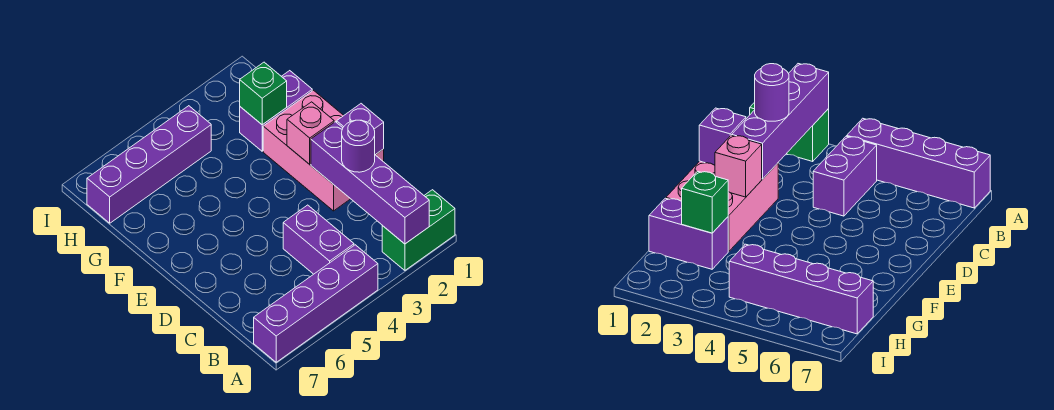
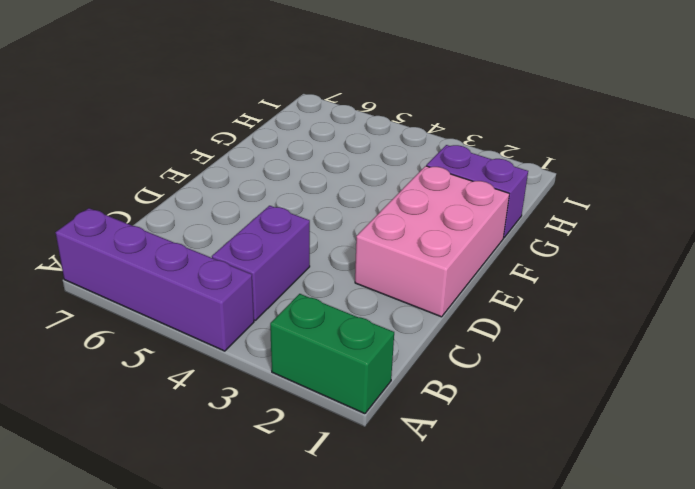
none -> purple 1x4 brick [87,106,211,223]
none -> purple 1x4 brick [311,122,429,244]

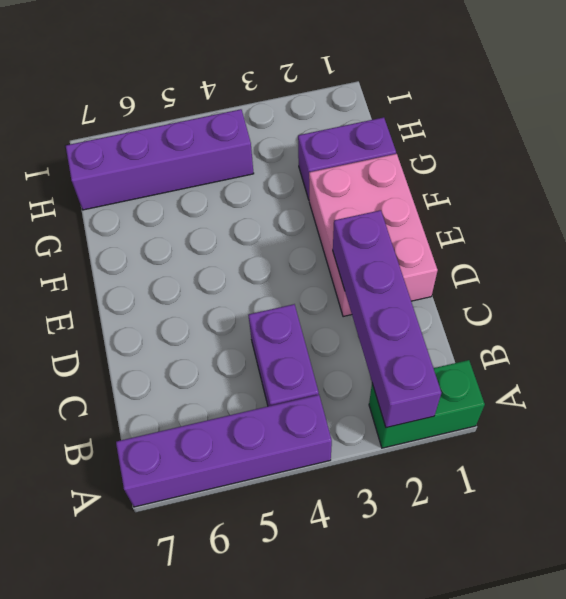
none -> purple 1x1 brick [337,104,384,155]
none -> pink 1x1 brick [287,102,334,164]

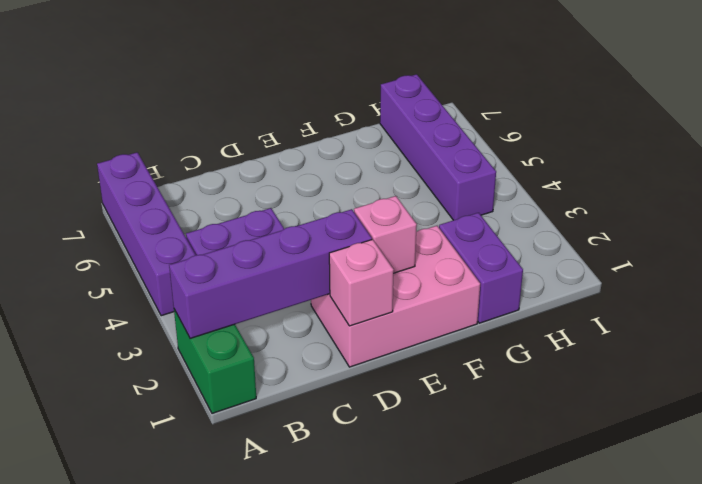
pink 1x1 brick [329,239,394,326] -> purple 1x1 brick [337,104,384,155]
none -> green 1x1 brick [240,62,287,125]
none -> purple 1x1 round brick [342,120,375,172]

